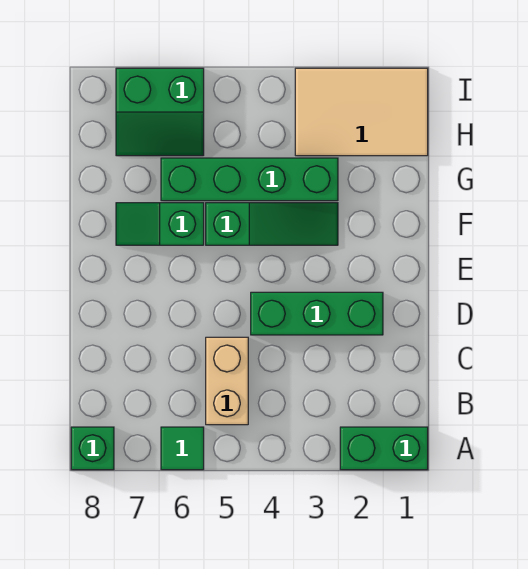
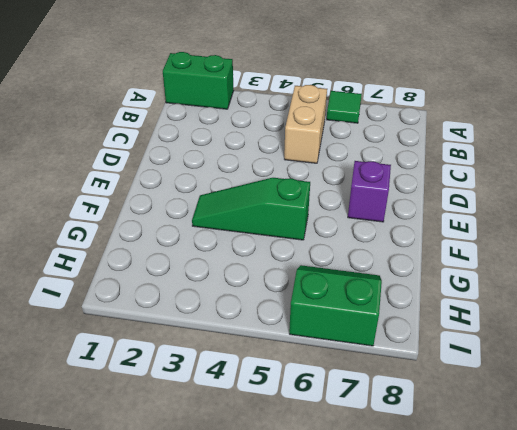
purple 1x1 brick [348,161,391,222] -> none
none -> green 1x1 brick [71,427,114,470]
none -> green 1x3 brick [251,292,383,335]

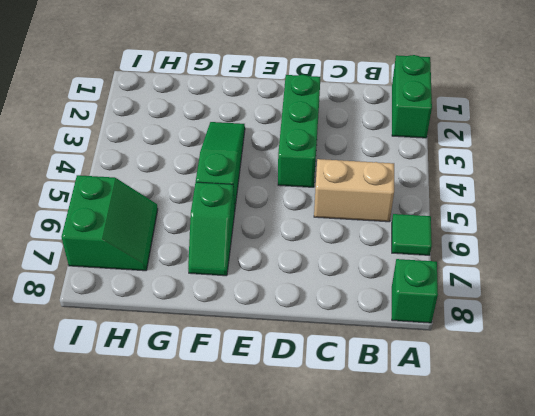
none -> green 1x4 brick [161,158,338,201]
none -> tan 2x3 tile [295,68,428,156]

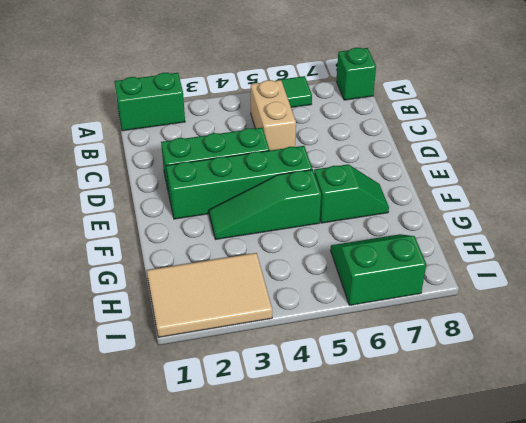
green 1x4 brick [166,146,312,219] -> green 1x4 brick moved to [161,158,338,201]

